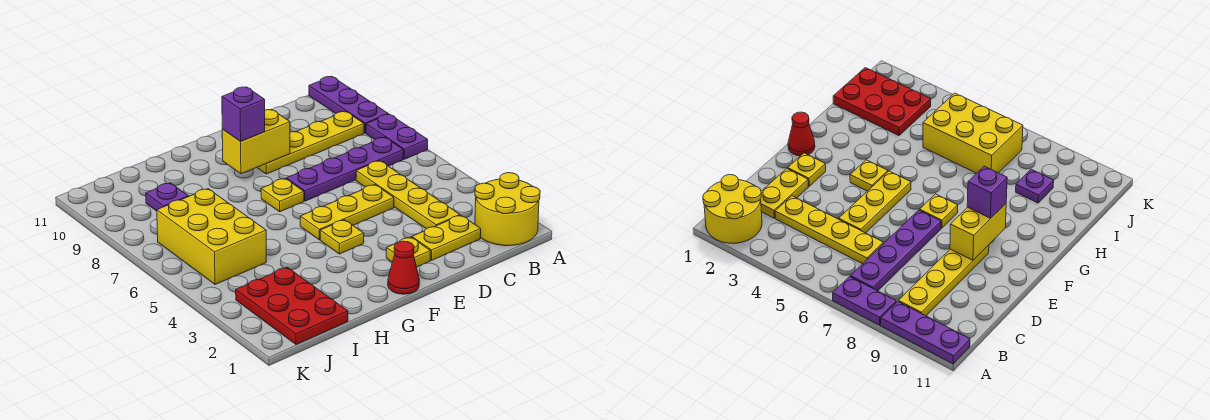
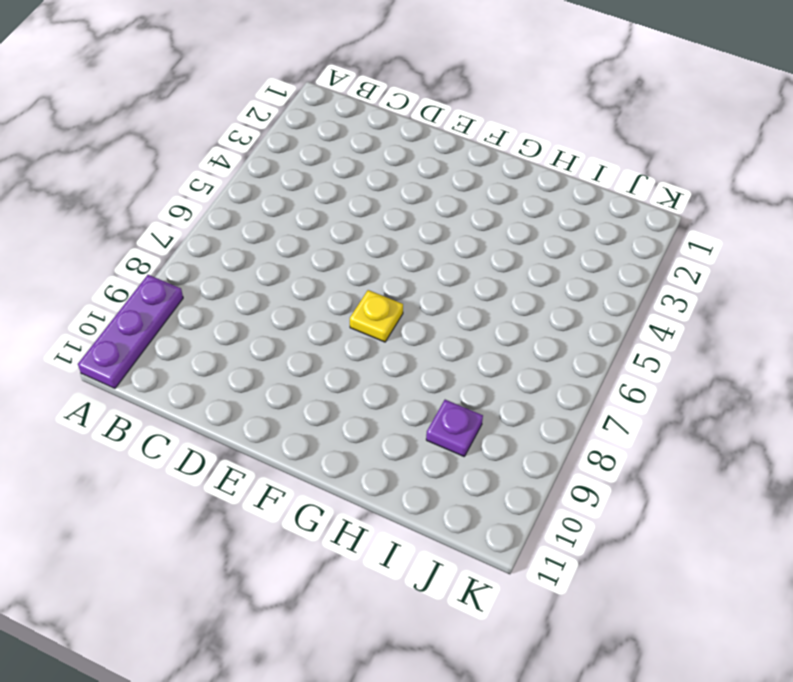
none -> yellow 2x2 round brick [475,173,540,246]
none -> purple 1x2 plate [366,114,428,159]
none -> purple 1x4 plate [287,137,403,201]

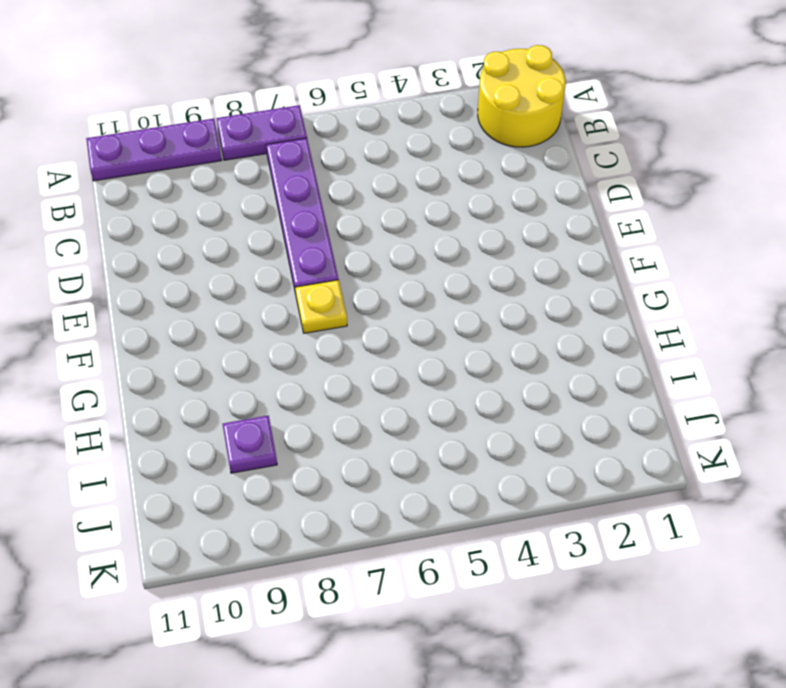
none -> yellow 1x4 plate [257,111,364,174]
none -> yellow 1x2 plate [412,215,481,260]
none -> yellow 1x4 plate [356,161,460,229]

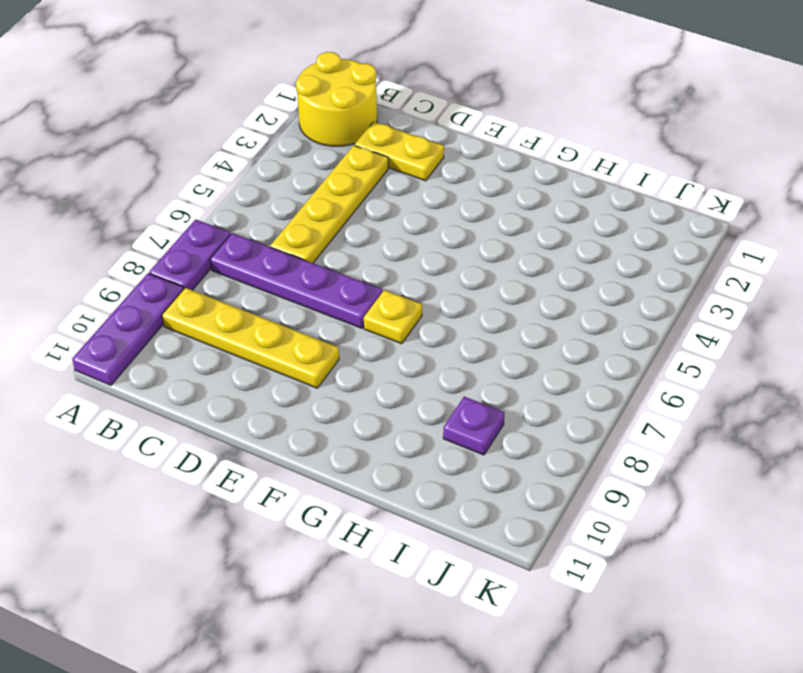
none -> yellow 1x3 plate [300,185,394,240]
none -> yellow 1x1 plate [386,237,430,267]
none -> red 1x1 cone [388,241,419,294]

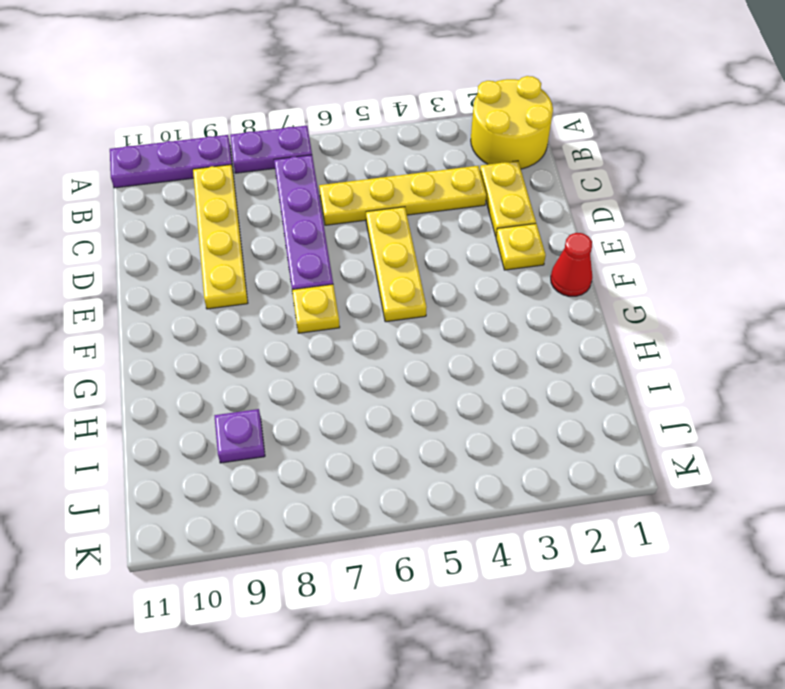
none -> yellow 1x1 plate [320,220,364,254]
none -> red 2x3 plate [236,267,348,345]
none -> yellow 2x3 brick [157,189,266,284]

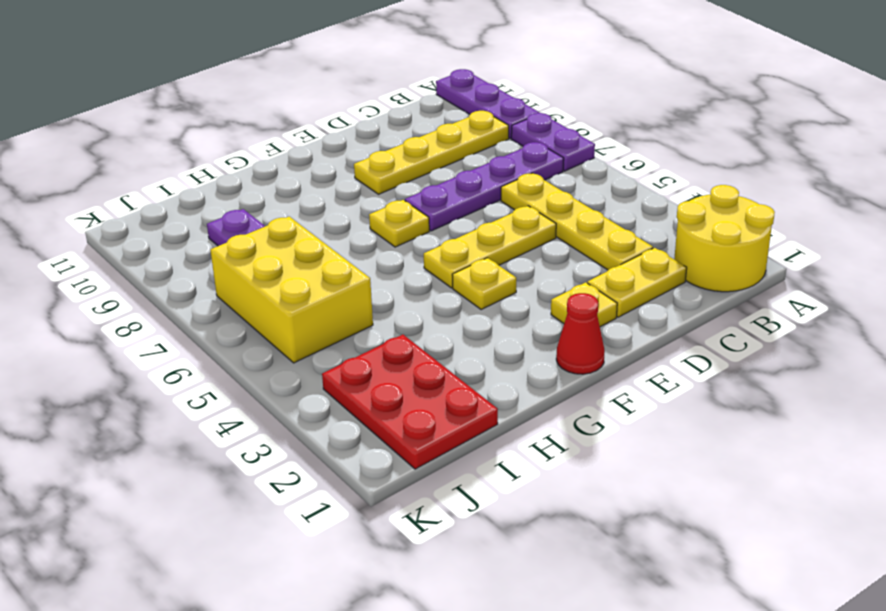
none -> yellow 1x2 brick [222,109,290,174]
none -> purple 1x1 brick [222,87,265,141]

